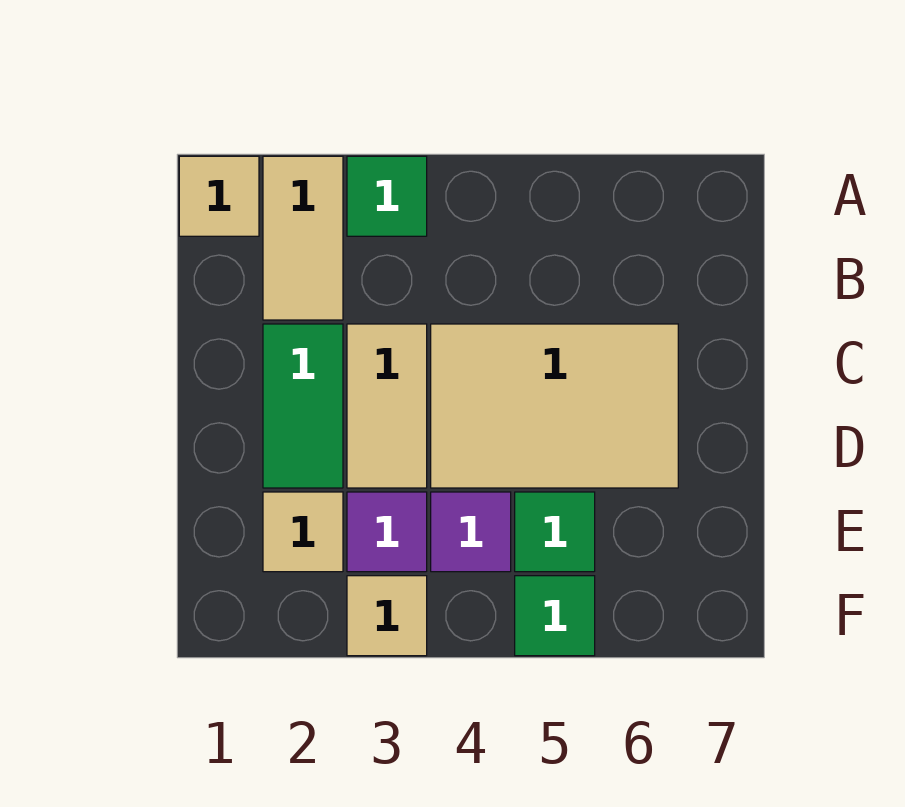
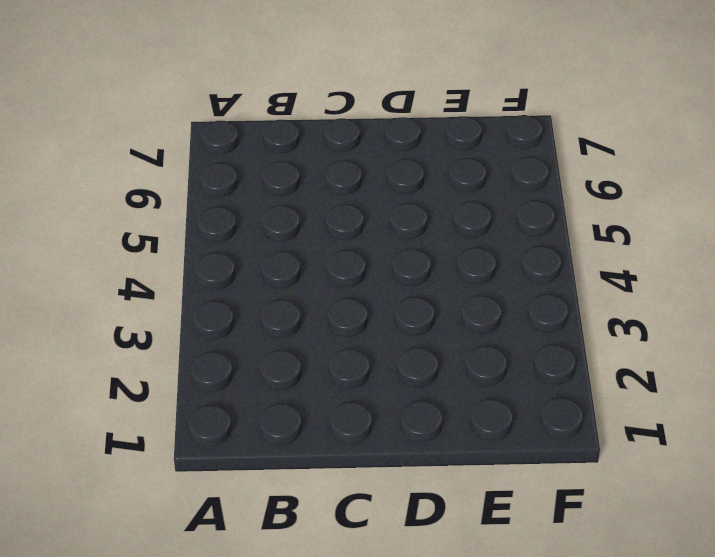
none -> tan 1x1 tile [179,156,259,236]
none -> tan 1x2 tile [263,156,343,320]
none -> green 1x1 tile [347,156,427,236]

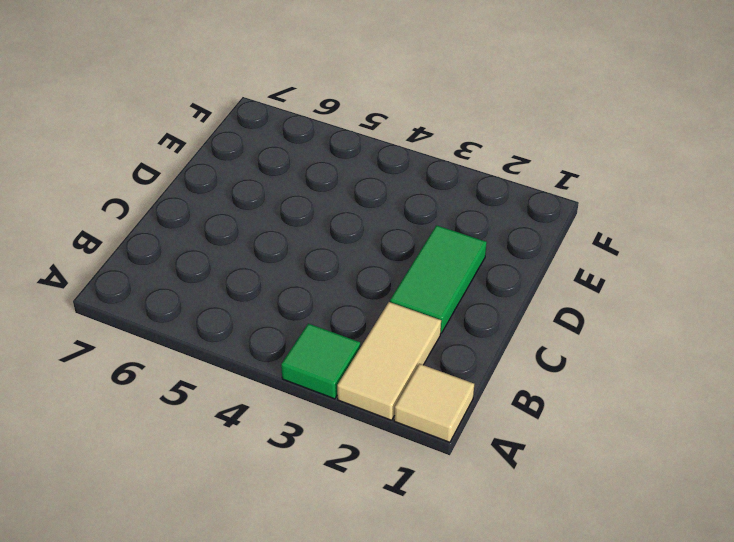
none -> tan 1x2 tile [347,324,427,488]
none -> tan 2x3 tile [431,324,678,488]
none -> tan 1x1 tile [263,492,343,572]

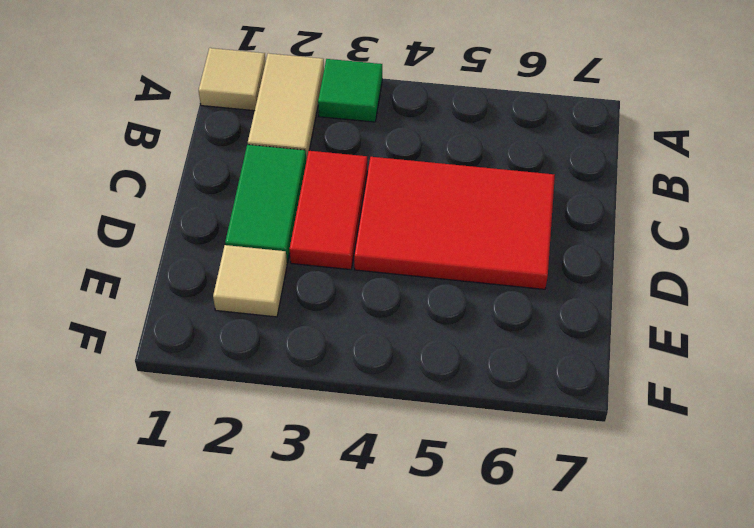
red 1x2 tile [290,151,367,270] -> tan 1x2 tile [347,324,427,488]
red 2x3 tile [354,157,555,289] -> tan 2x3 tile [431,324,678,488]
none -> purple 1x1 tile [347,492,427,572]
none -> purple 1x1 tile [431,492,511,572]
none -> green 1x1 tile [515,492,595,572]

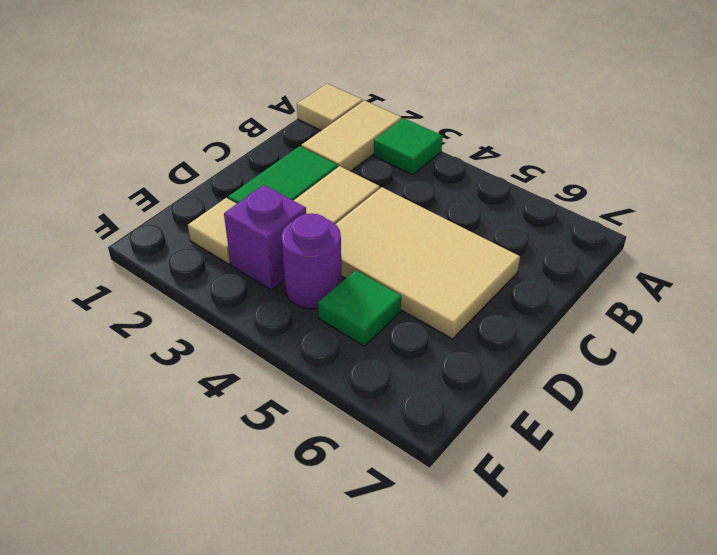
purple 1x1 brick [224,185,306,290] -> purple 1x1 tile [347,492,427,572]
purple 1x1 round brick [281,214,342,309] -> purple 1x1 tile [431,492,511,572]
none -> tan 1x1 tile [347,576,427,656]
none -> green 1x1 tile [515,576,595,656]

